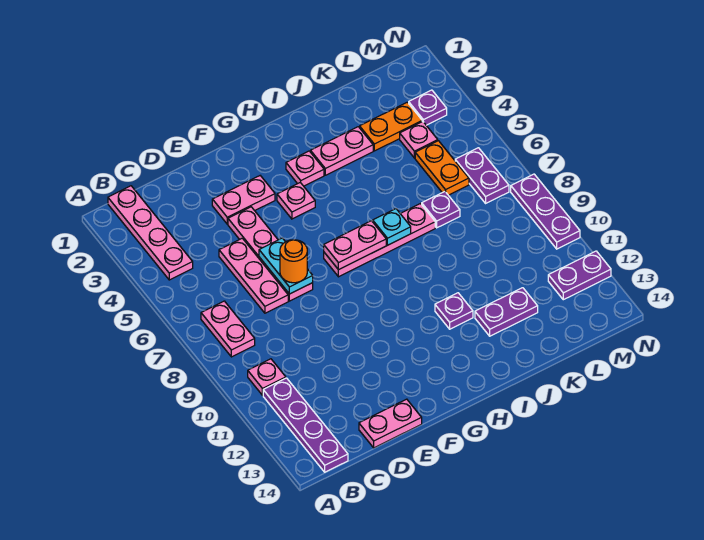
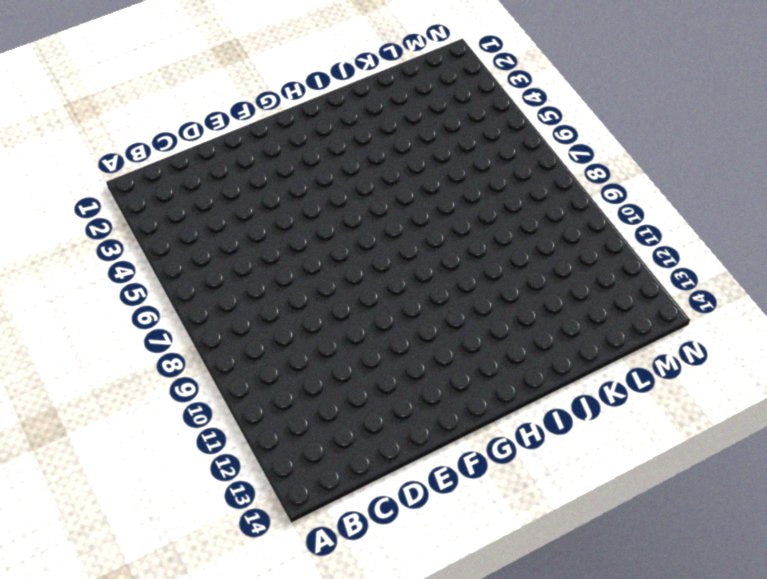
none -> pink 1x4 plate [108,186,193,280]
none -> pink 1x2 plate [201,301,255,357]
none -> pink 1x1 plate [248,359,286,395]

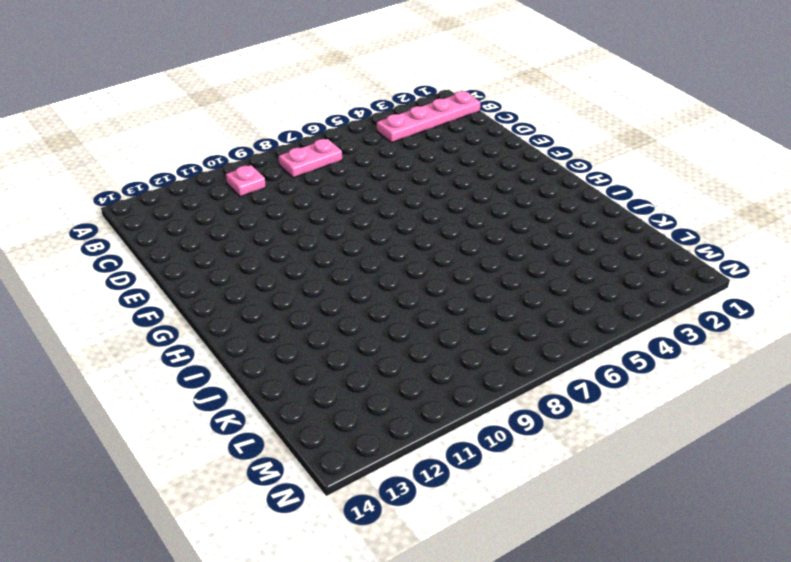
none -> purple 1x4 plate [263,378,348,472]
none -> pink 1x3 plate [219,238,288,313]
none -> pink 1x2 plate [359,399,422,448]

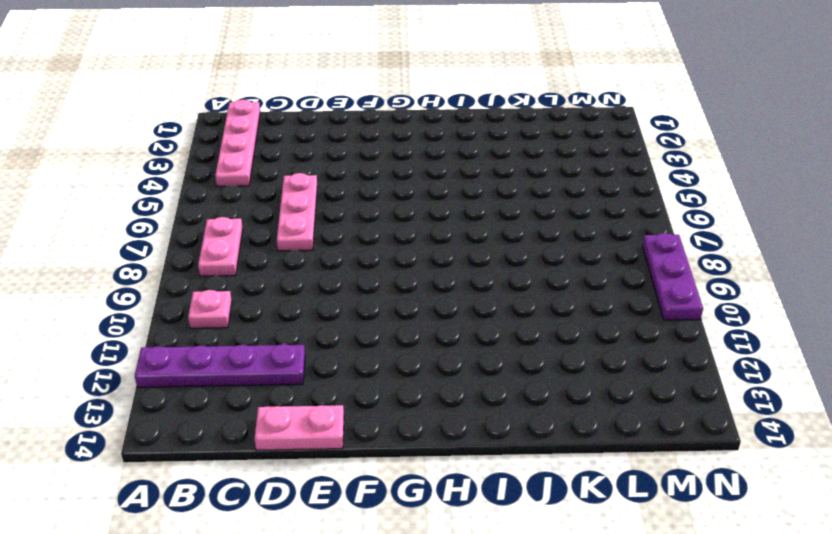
purple 1x4 plate [135,344,305,387] -> purple 1x4 plate turned to [263,378,348,472]
none -> pink 1x2 plate [212,176,275,224]
none -> pink 1x4 plate [228,207,313,301]
none -> pink 1x1 plate [277,182,315,219]

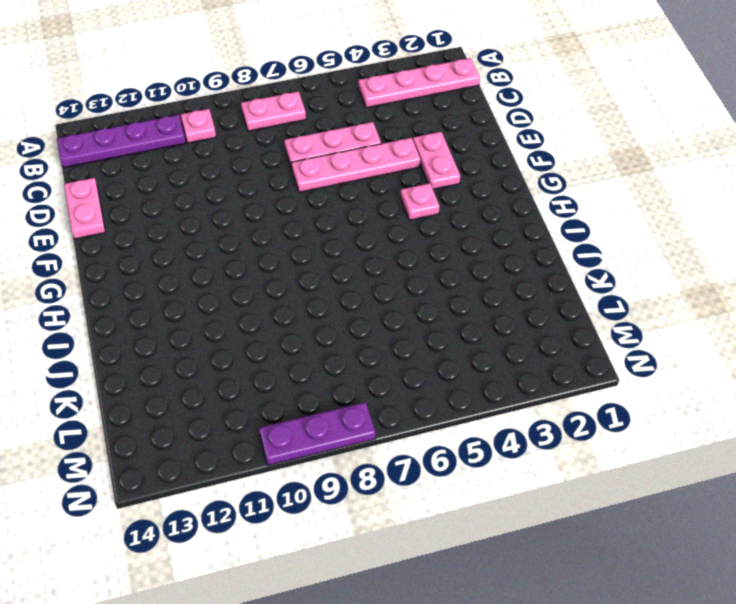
none -> pink 1x4 plate [324,204,435,277]
none -> pink 1x1 plate [286,151,324,186]
none -> pink 1x2 plate [311,127,373,175]

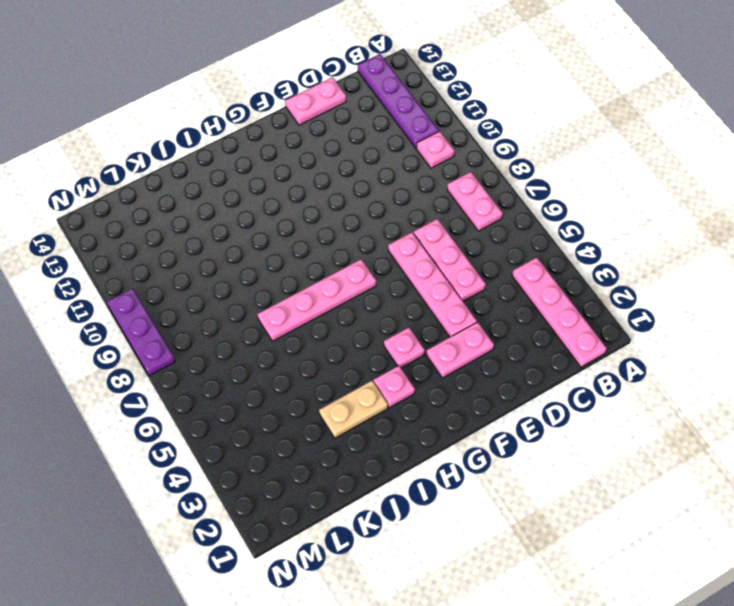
tan 1x2 plate [319,381,388,438] -> pink 1x2 plate [311,127,373,175]
none -> purple 1x1 plate [435,293,473,329]
none -> purple 1x2 plate [475,288,538,336]
none -> orange 1x2 plate [360,102,422,151]

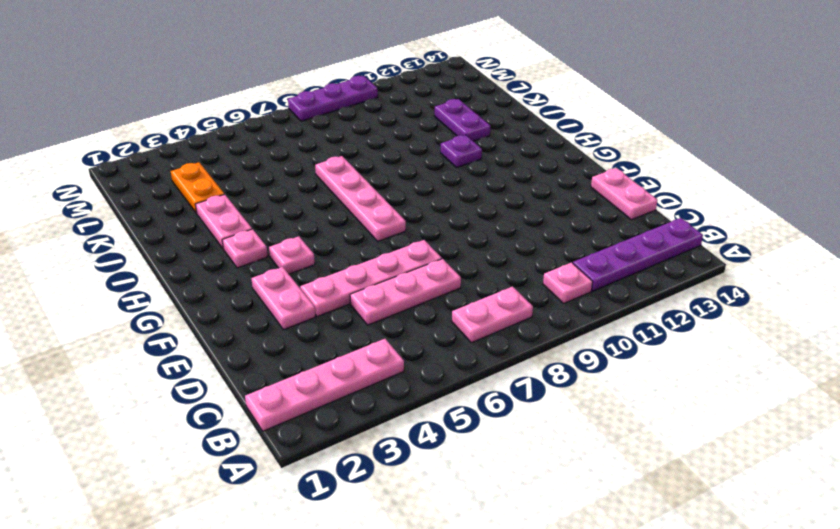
none -> purple 1x1 plate [422,192,460,228]
none -> pink 1x1 plate [400,121,438,158]
none -> orange 1x2 plate [415,141,469,195]

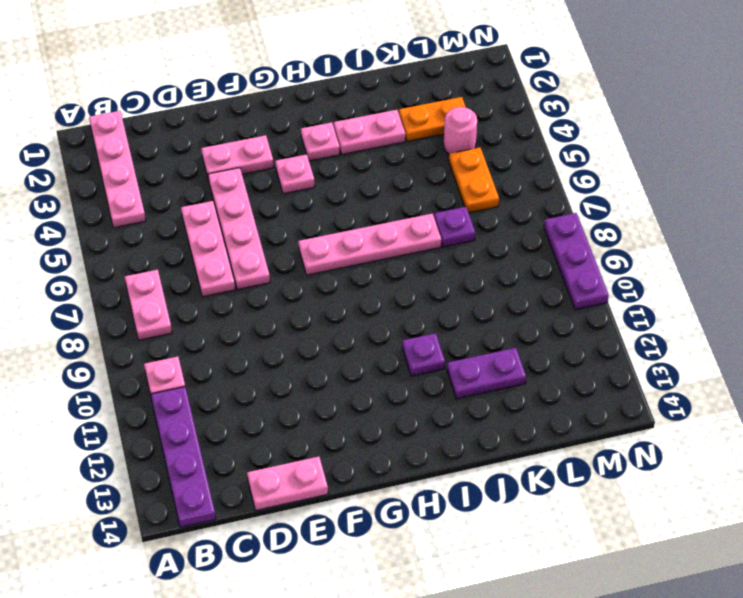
pink 1x1 round brick [444,107,477,154] -> pink 1x1 plate [400,121,438,158]
none -> purple 1x1 plate [409,90,447,125]
none -> purple 1x2 plate [455,148,509,203]
none -> purple 1x2 plate [548,251,611,300]

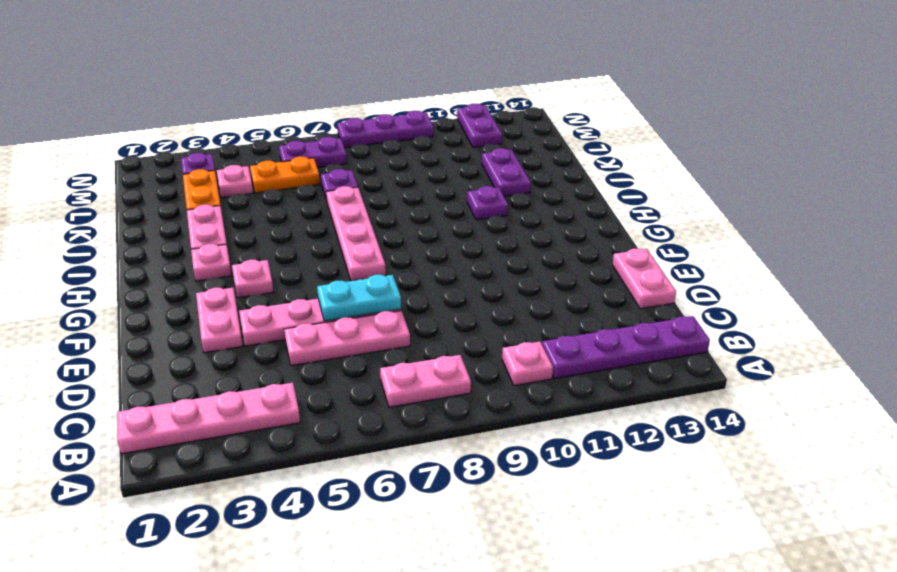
none -> pink 1x2 plate [324,221,386,270]
none -> cyan 1x1 plate [373,209,411,245]
none -> orange 1x1 round brick [280,240,307,283]

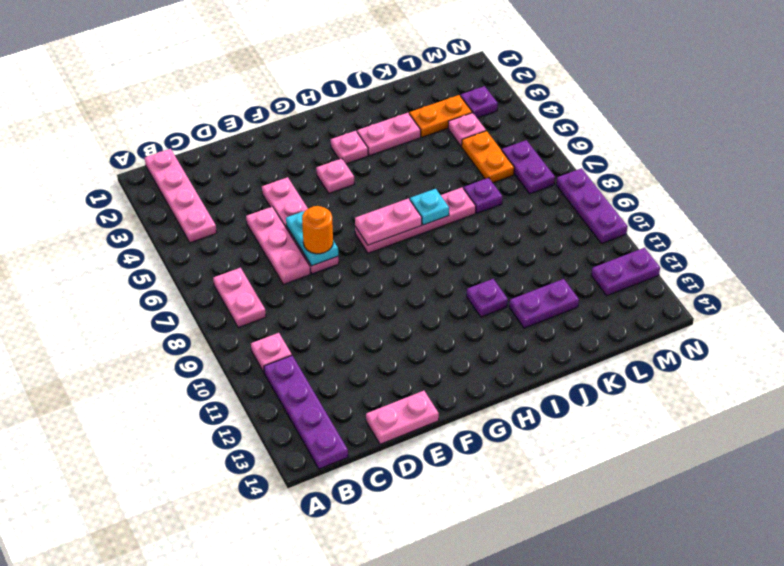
none -> pink 1x2 plate [212,176,275,224]

